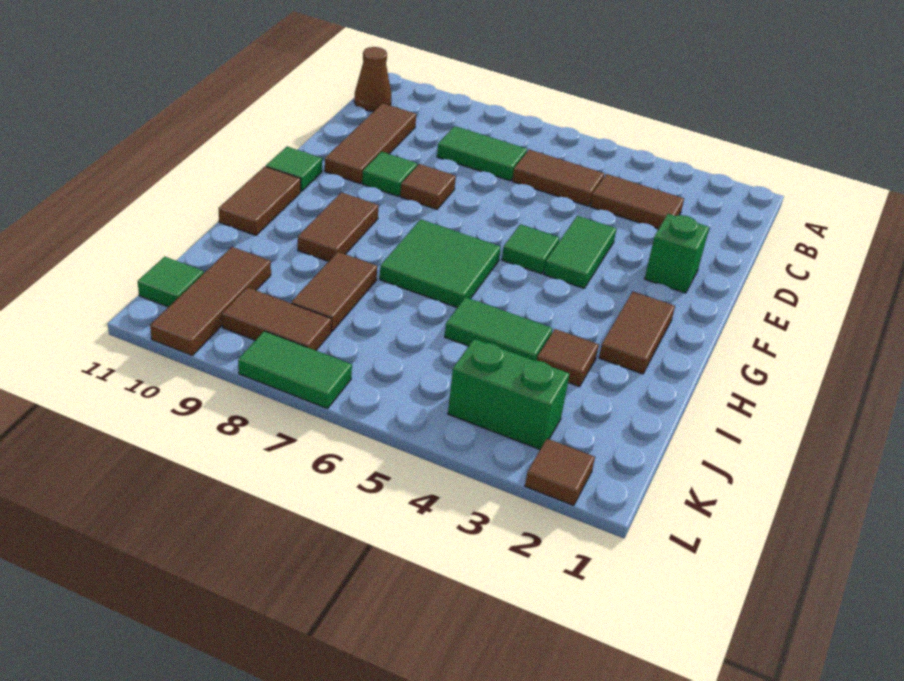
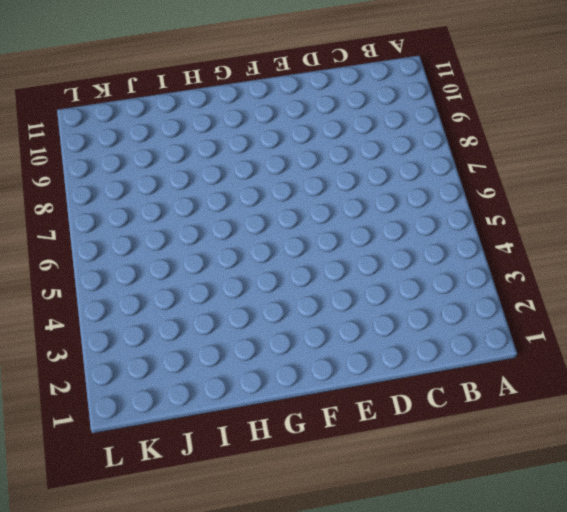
none -> brown 1x1 cone [354,47,391,111]
none -> brown 1x2 tile [590,174,684,229]
none -> brown 1x2 tile [512,150,604,206]

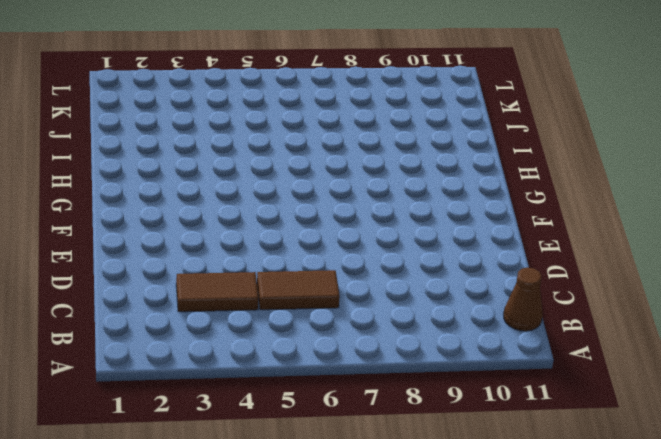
none -> green 1x2 tile [437,126,527,181]
none -> brown 1x3 tile [325,103,416,183]
none -> green 1x1 brick [645,214,709,293]

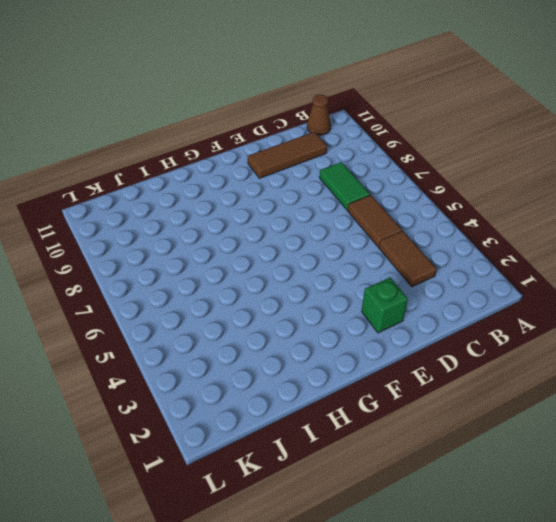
none -> green 1x2 tile [544,216,616,288]
none -> brown 1x1 tile [400,164,456,209]
none -> green 1x1 tile [362,152,417,196]

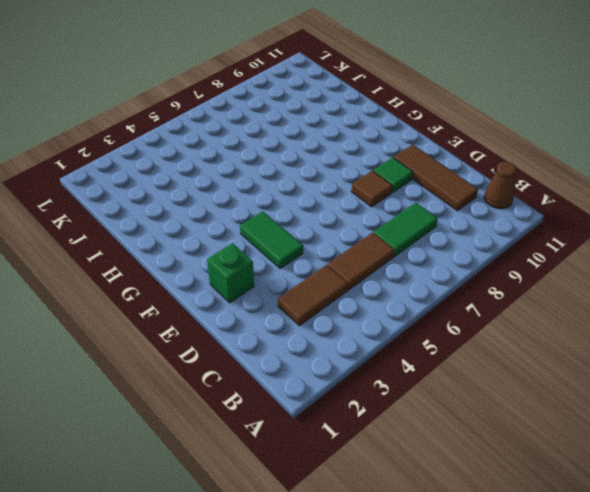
none -> green 1x1 tile [502,224,559,274]
none -> green 1x1 tile [266,147,322,191]
none -> brown 1x2 tile [599,292,675,374]

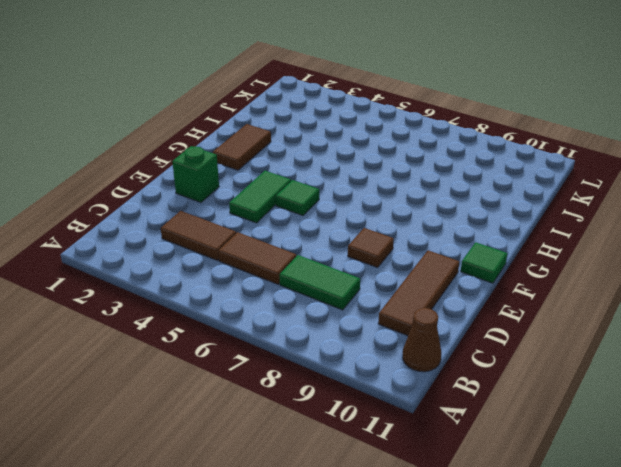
none -> green 1x1 tile [362,152,417,196]
none -> green 2x2 tile [380,219,501,307]
none -> brown 1x2 tile [298,192,379,262]

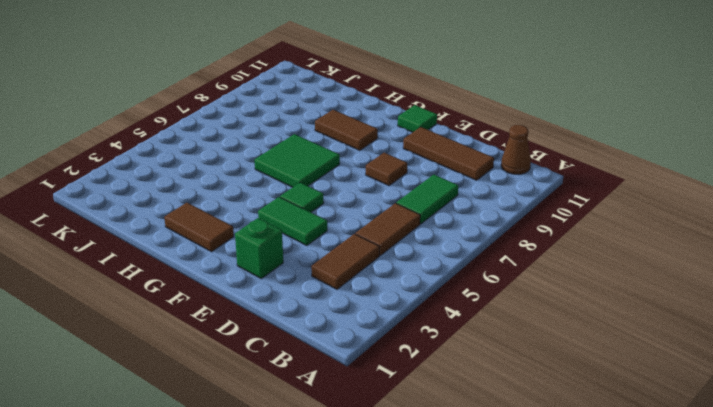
none -> green 1x1 tile [362,152,417,196]
none -> brown 1x2 tile [218,166,301,235]
none -> brown 1x1 tile [537,329,599,387]

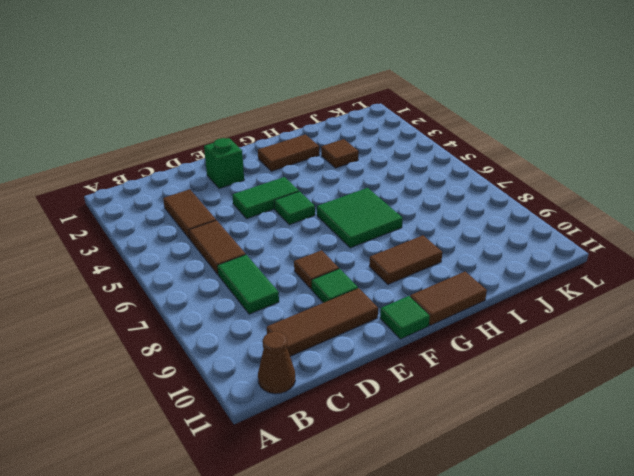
none -> green 1x2 tile [445,297,553,361]
none -> brown 1x2 tile [291,252,377,332]
none -> brown 1x3 tile [150,247,271,356]

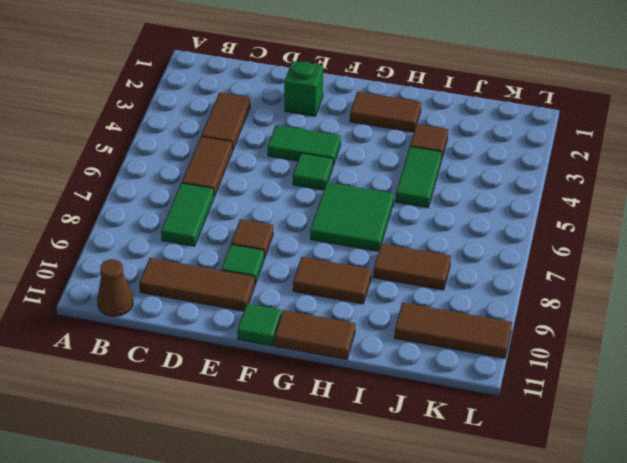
none -> green 1x2 brick [448,339,570,449]
none -> brown 1x2 tile [222,287,331,350]
none -> green 1x1 tile [138,257,204,307]

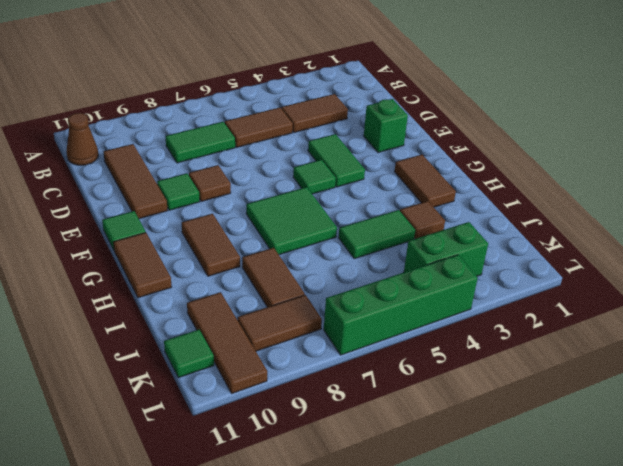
green 1x4 brick [324,255,478,355] -> green 1x2 tile [238,331,352,409]
none -> brown 1x1 tile [525,439,595,506]

